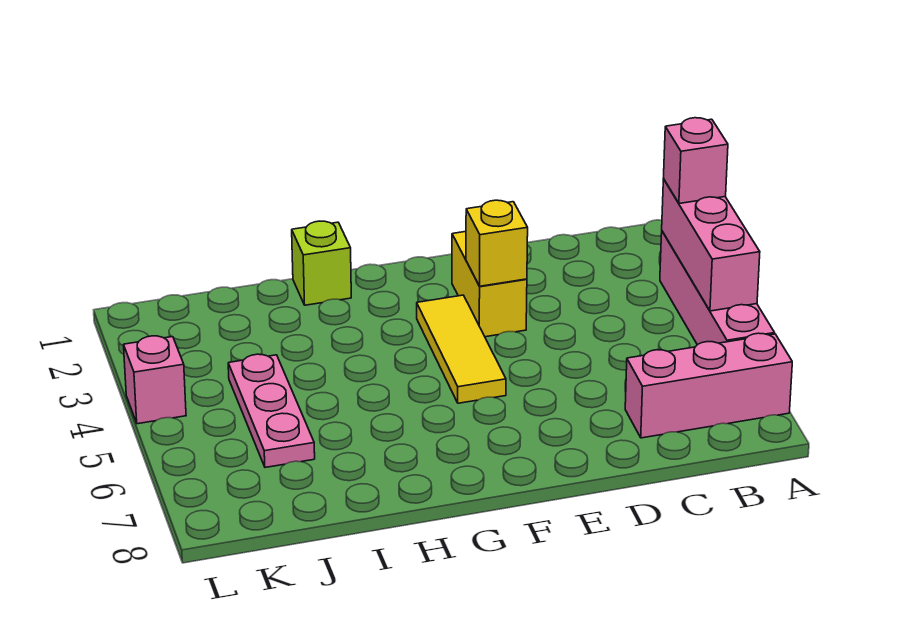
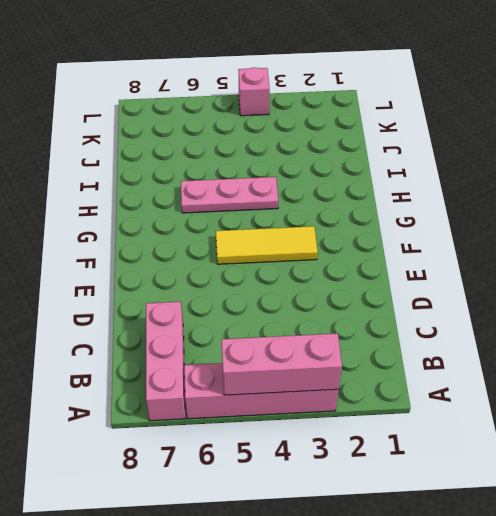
pink 1x3 plate [181,177,278,213] -> pink 1x3 plate moved to [228,354,315,467]
none -> yellow 1x2 brick [452,232,527,337]
none -> lime 1x1 brick [292,221,351,305]

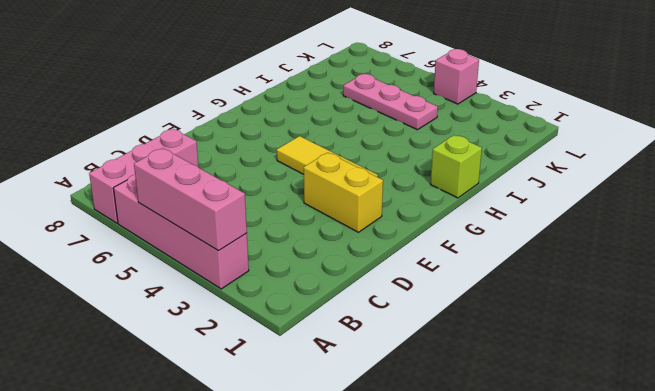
none -> yellow 1x1 brick [466,200,528,286]
none -> pink 1x1 brick [664,118,728,204]

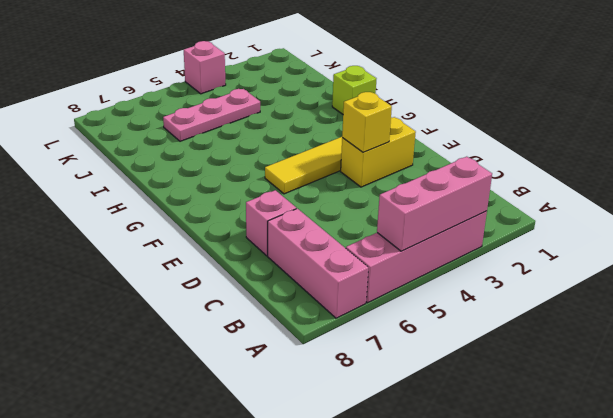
pink 1x1 brick [246,190,296,256] -> pink 1x1 brick moved to [664,118,728,204]

